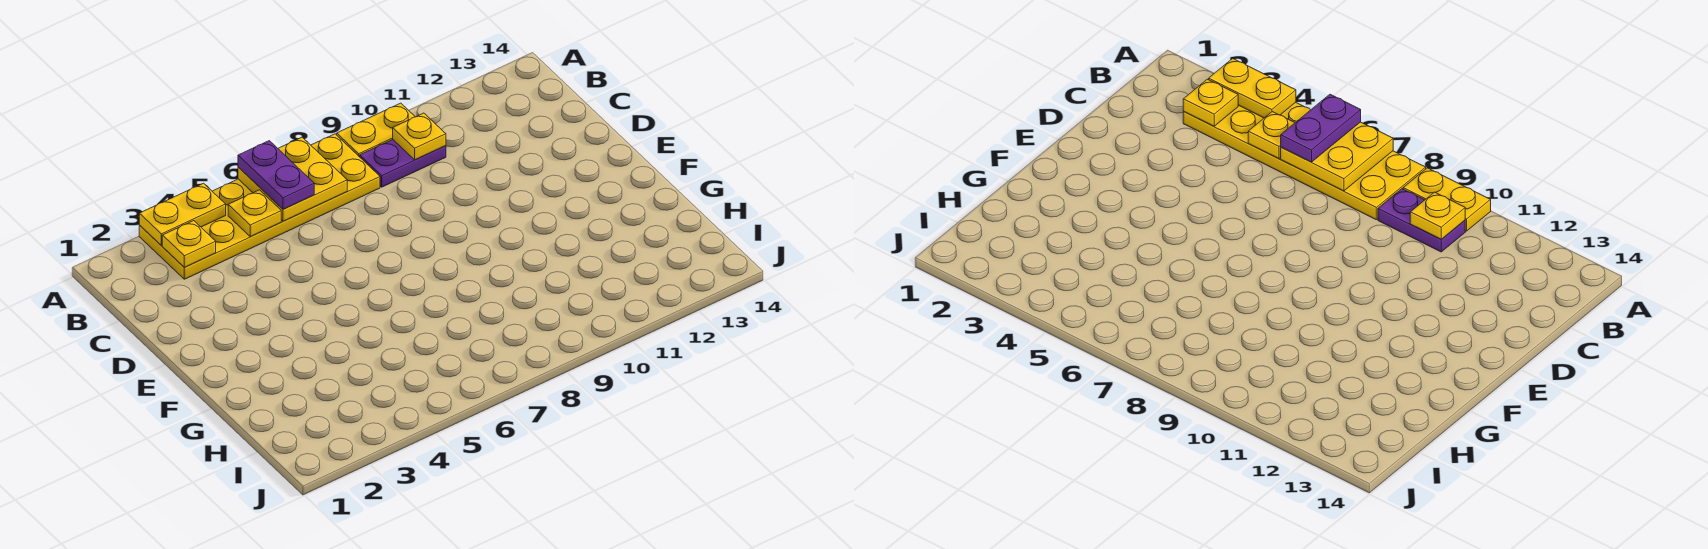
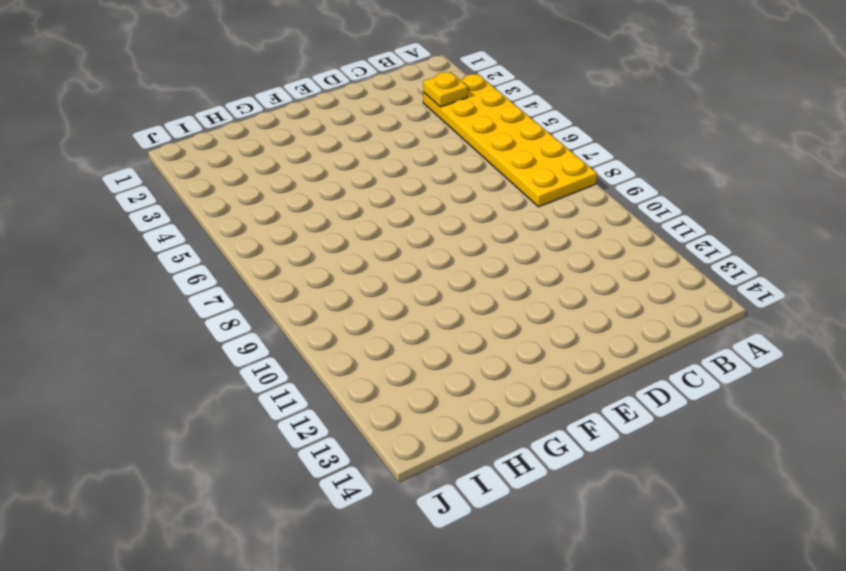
none -> yellow 1x2 plate [337,103,415,157]
none -> purple 1x2 plate [360,140,446,187]

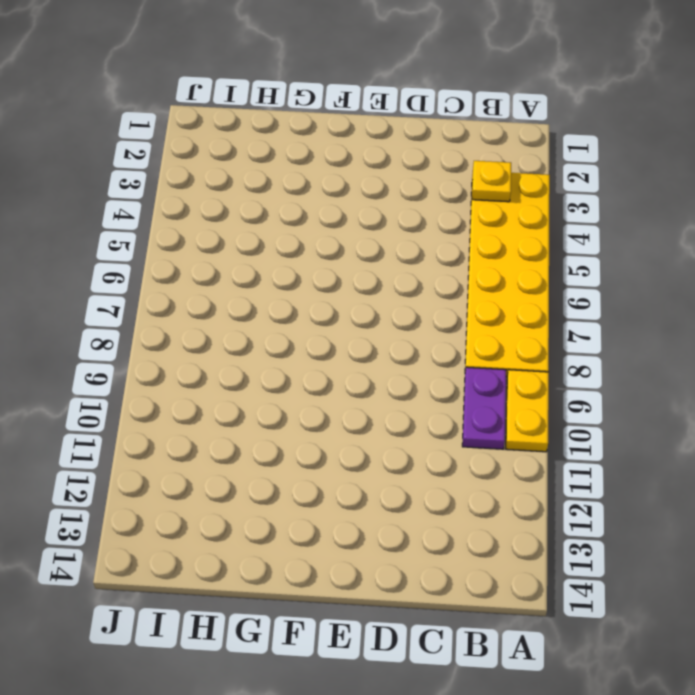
none -> yellow 1x2 plate [139,183,226,245]
none -> yellow 2x2 plate [238,137,347,221]

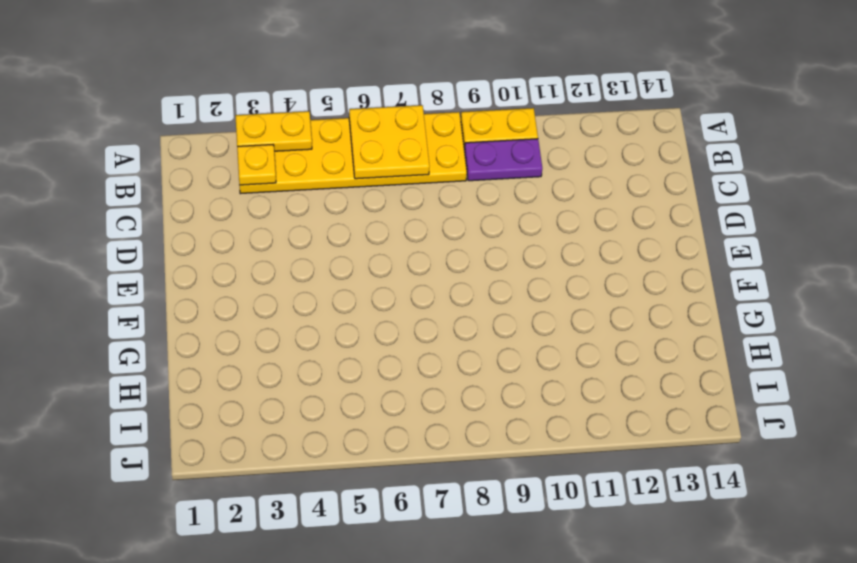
none -> yellow 1x1 plate [228,190,281,237]
none -> yellow 1x1 plate [393,113,446,160]

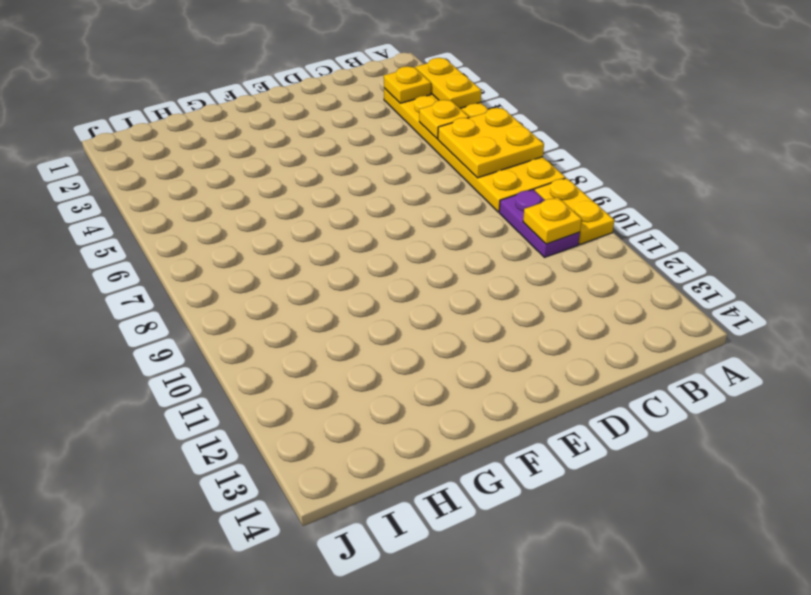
none -> purple 1x2 plate [238,141,314,209]

